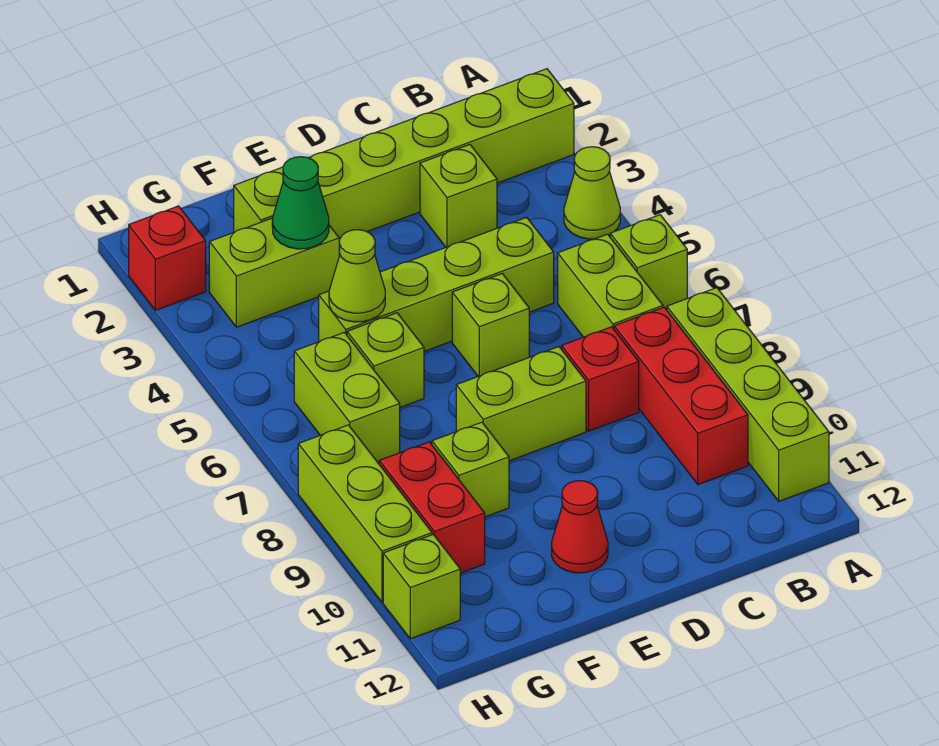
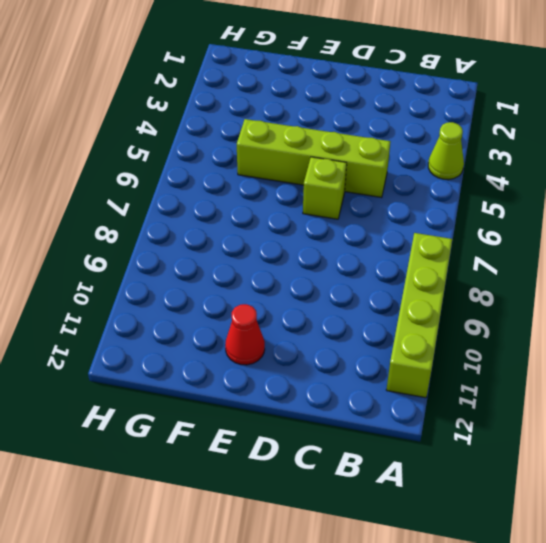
none -> lime 1x6 brick [234,69,574,242]
none -> lime 1x1 brick [610,215,687,309]
none -> lime 1x2 brick [558,234,663,337]

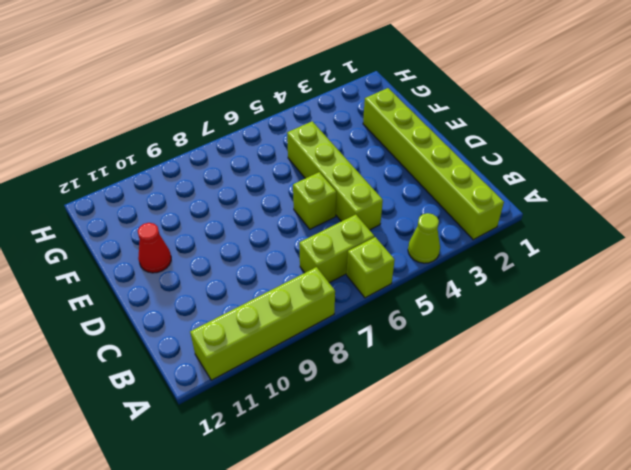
none -> red 1x3 brick [614,307,748,484]
none -> lime 1x1 brick [420,145,497,247]
none -> red 1x1 brick [562,327,639,431]

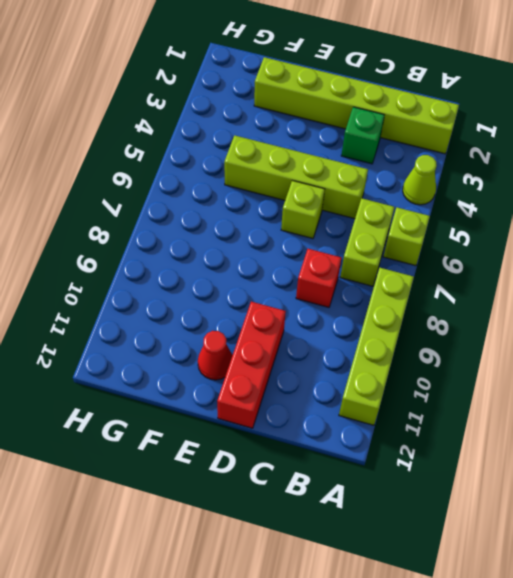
green 1x1 brick [341,107,384,164] -> lime 1x1 brick [420,145,497,247]
red 1x3 brick [217,302,286,428] -> red 1x3 brick moved to [614,307,748,484]
none -> lime 1x2 brick [456,347,586,461]
none -> lime 1x2 brick [209,218,339,327]
none -> lime 1x1 brick [347,313,424,407]

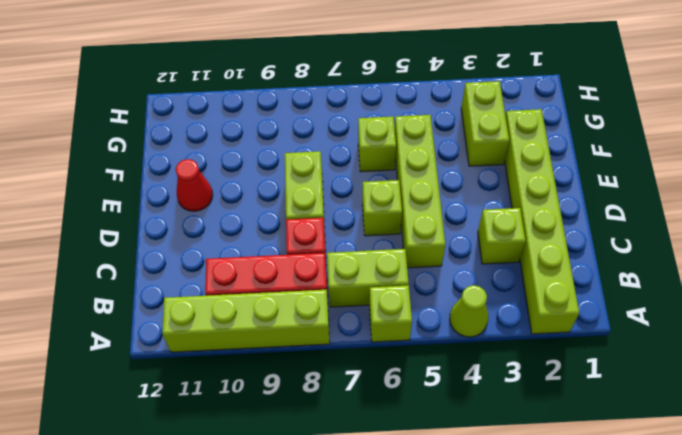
none -> lime 1x1 brick [432,422,509,517]
none -> lime 1x2 brick [294,332,400,463]
none -> red 1x2 brick [379,442,485,573]

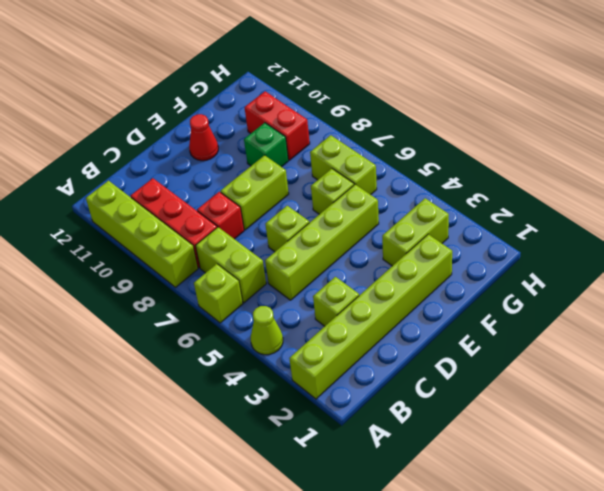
green 1x1 brick [244,123,288,167] -> lime 1x1 brick [432,422,509,517]
none -> red 1x1 brick [129,206,206,310]
none -> lime 1x3 brick [298,425,432,602]
none -> lime 1x1 brick [383,534,460,639]

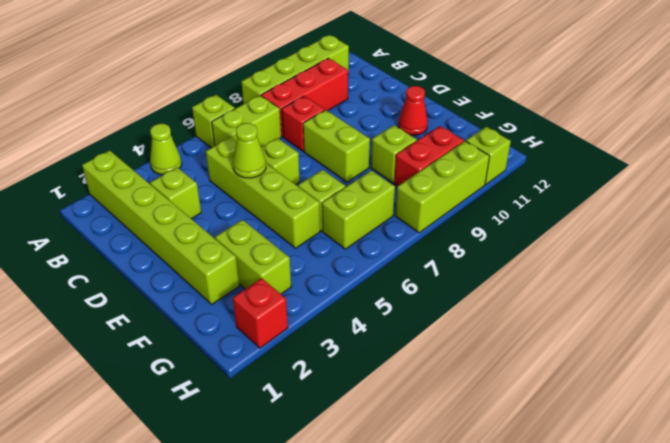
lime 1x1 cone [233,123,266,178] -> lime 1x1 cone moved to [329,230,385,322]
none -> green 1x1 cone [272,157,329,249]

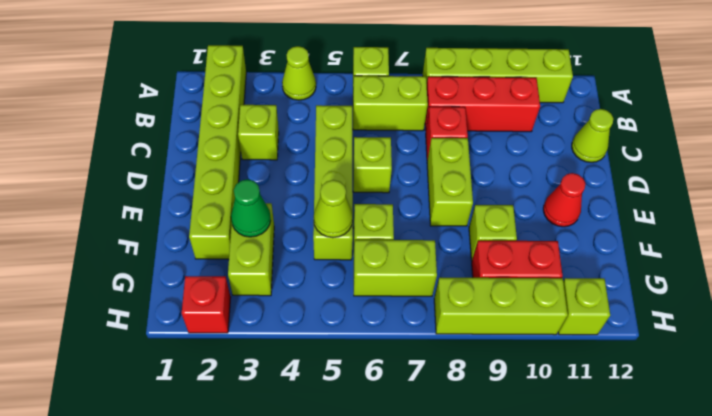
lime 1x1 cone [572,109,613,162] -> none

